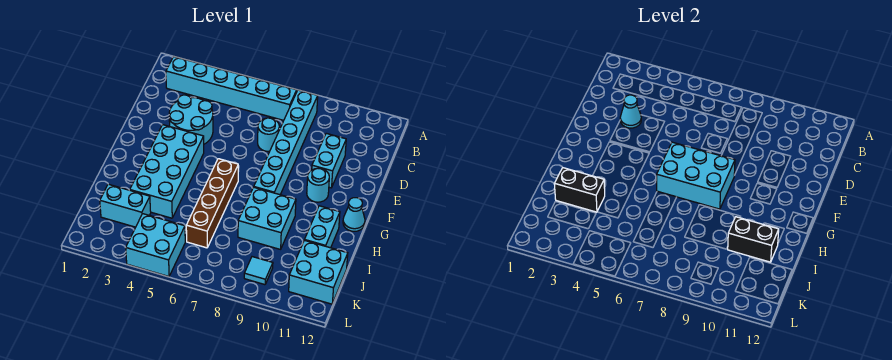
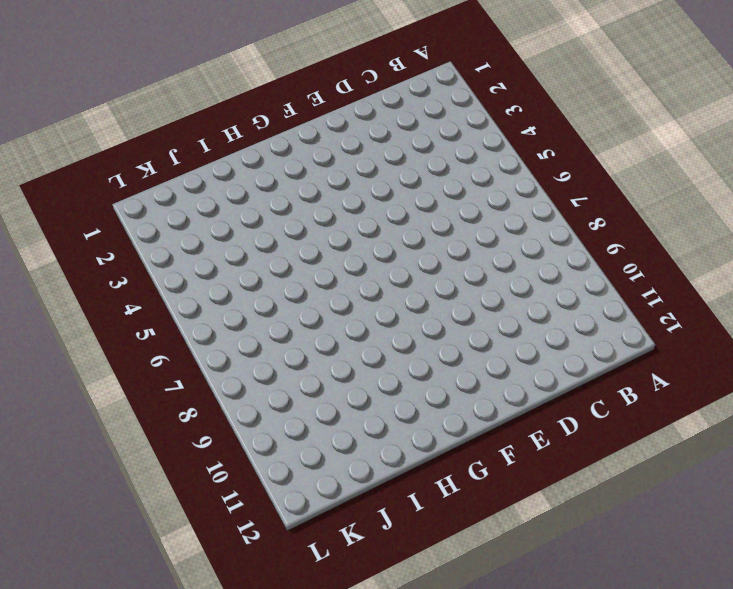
none -> cyan 1x6 brick [166,56,297,120]
none -> cyan 1x6 brick [254,90,318,195]
none -> cyan 2x2 round brick [169,95,213,144]

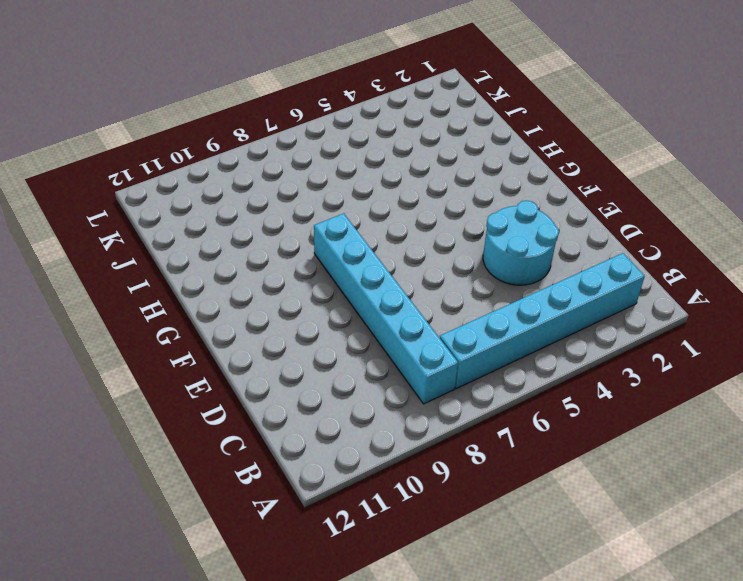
none -> cyan 1x1 round brick [258,118,279,151]
none -> cyan 1x2 brick [312,133,346,188]
none -> cyan 2x4 brick [130,125,204,218]

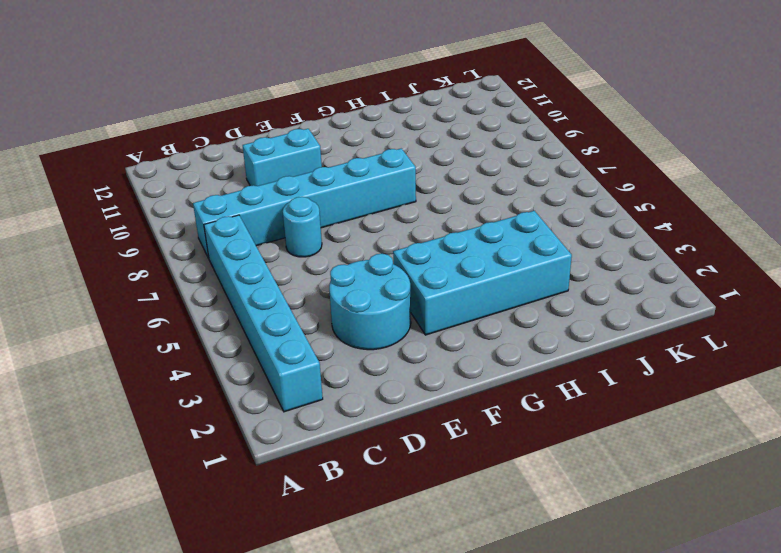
none -> cyan 1x1 round brick [307,168,329,202]
none -> brown 1x4 brick [186,159,238,248]
none -> cyan 1x1 cone [343,198,365,231]

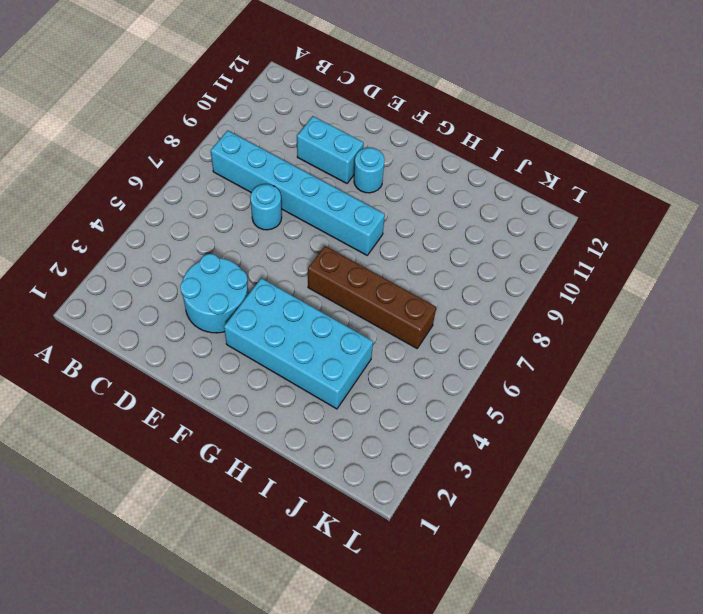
none -> cyan 1x6 brick [166,56,297,120]
none -> cyan 1x1 cone [343,198,365,231]
none -> cyan 2x2 brick [238,187,296,249]

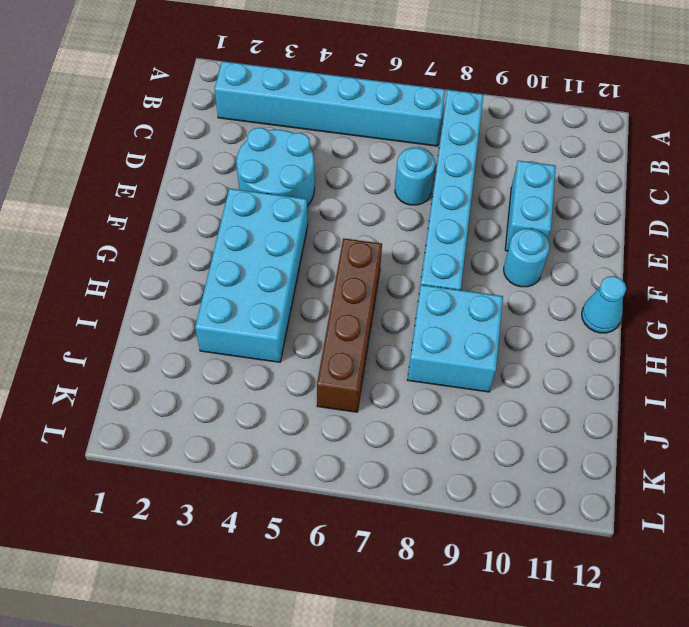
none -> cyan 1x2 brick [305,206,340,248]
none -> cyan 1x2 brick [100,184,151,227]
none -> cyan 2x2 brick [289,240,348,304]

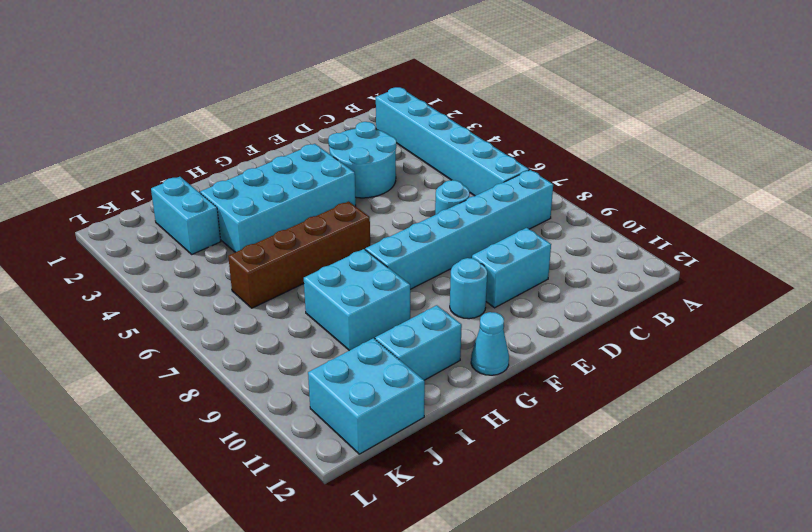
none -> cyan 2x2 brick [126,214,185,277]
none -> cyan 1x1 tile [244,257,273,285]
none -> cyan 1x1 cone [620,95,641,128]

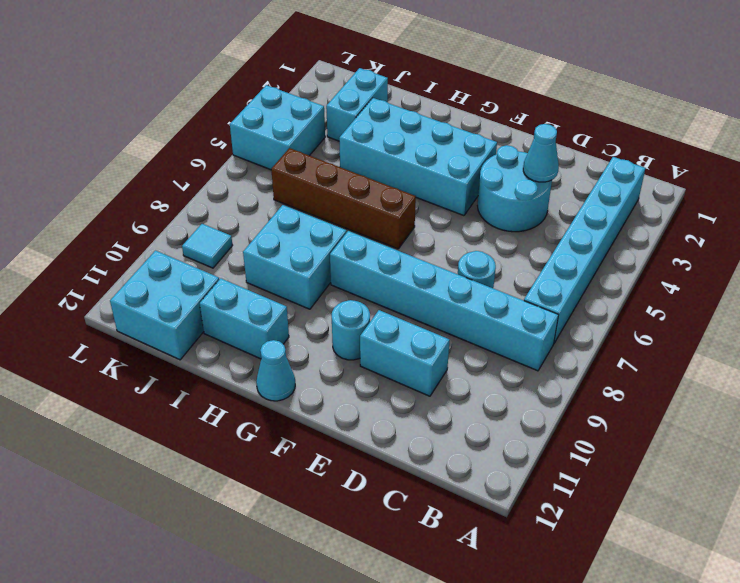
none -> cyan 2x3 brick [657,142,735,209]
none -> black 1x2 brick [554,168,605,212]
none -> black 1x2 brick [728,217,779,262]

